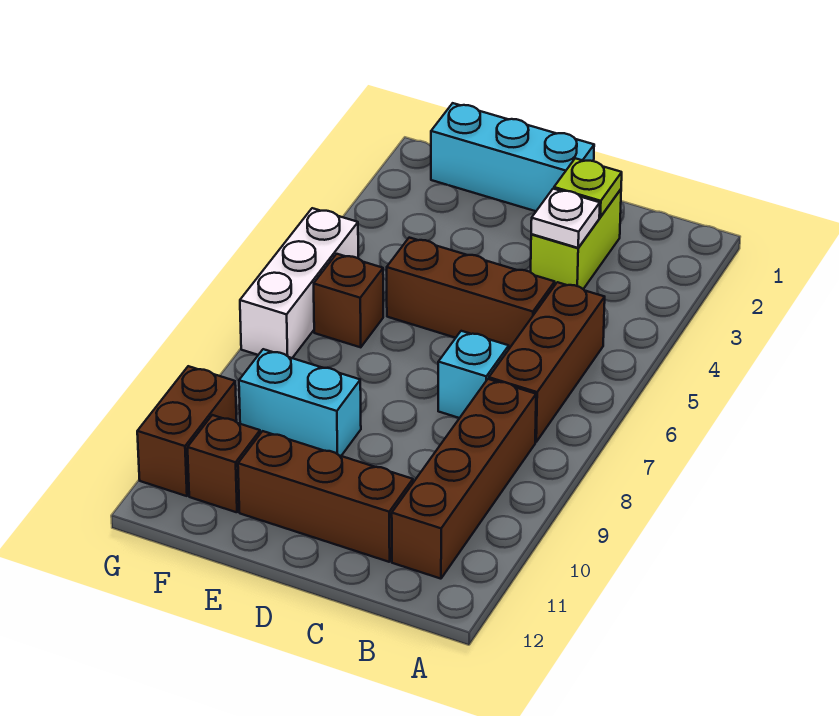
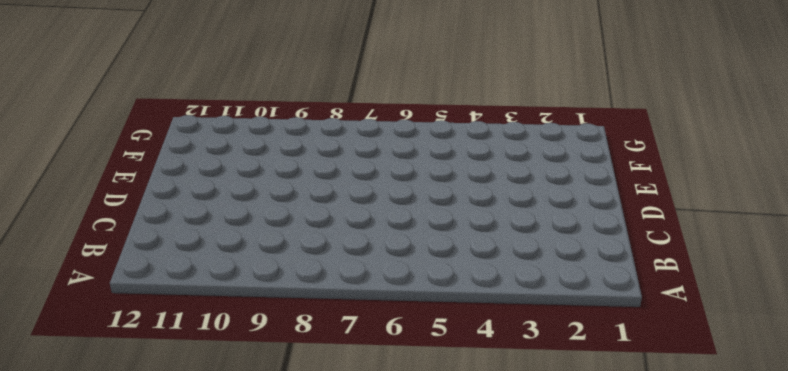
none -> brown 1x3 brick [489,282,605,442]
none -> brown 1x4 brick [392,379,536,579]
none -> lime 1x2 brick [531,189,621,289]

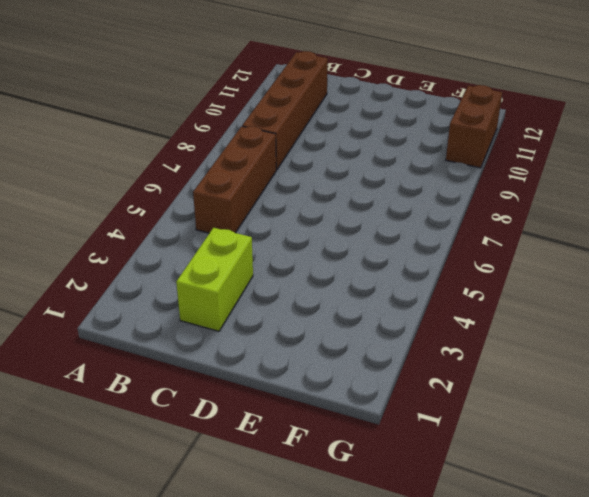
none -> brown 1x3 brick [387,238,555,349]
none -> cyan 1x1 brick [438,331,509,418]
none -> brown 1x3 brick [238,431,413,562]

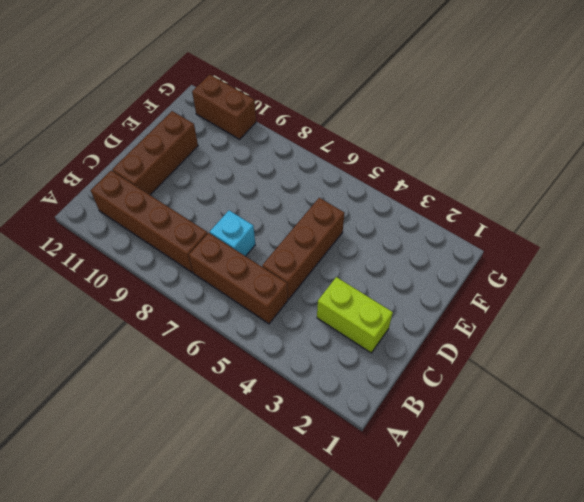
none -> cyan 1x3 brick [431,103,594,211]
none -> cyan 1x2 brick [239,349,361,456]
none -> brown 1x1 brick [314,254,383,347]

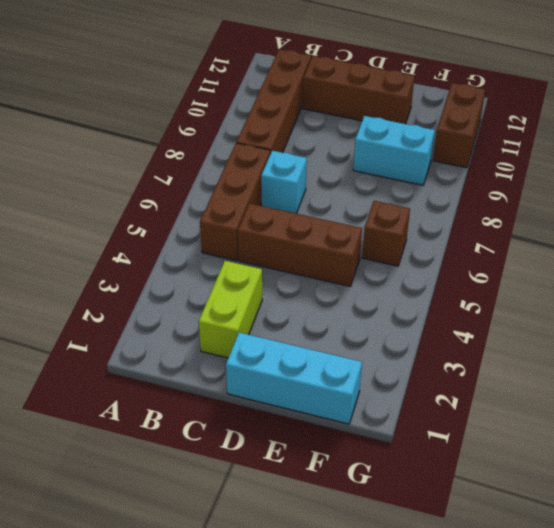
none -> brown 1x1 brick [188,415,260,512]
none -> white 1x3 brick [240,208,358,358]
none -> lime 1x1 plate [554,158,622,217]

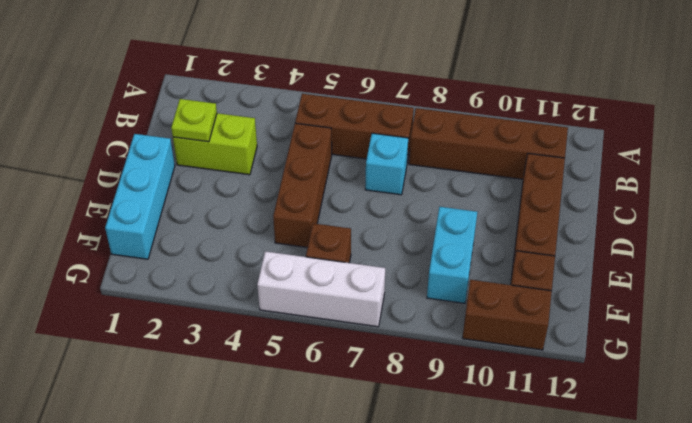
none -> white 1x1 plate [531,189,600,248]

